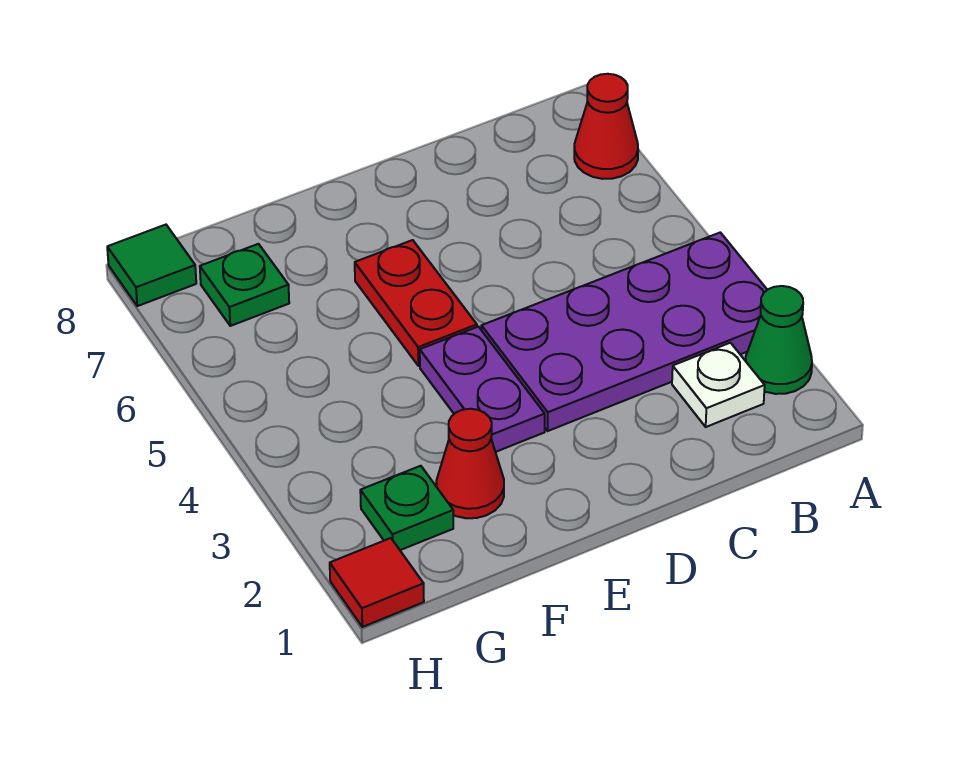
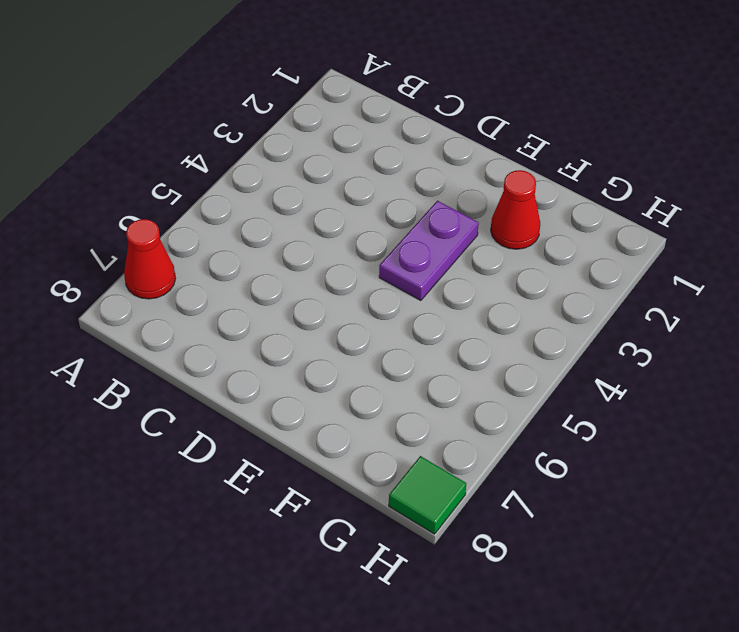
none -> green 1x1 cone [745,286,812,394]
none -> purple 2x4 plate [481,232,767,431]

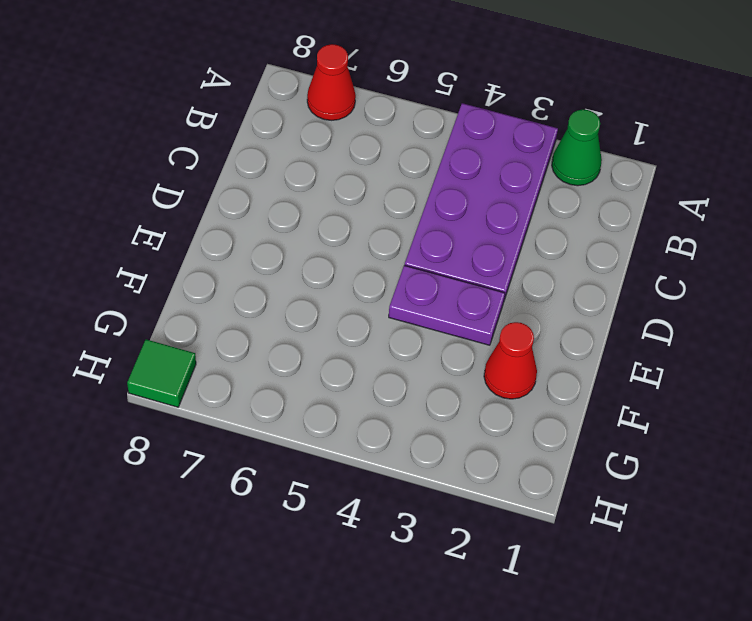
none -> white 1x1 plate [672,343,765,427]
none -> red 1x2 plate [355,240,477,366]

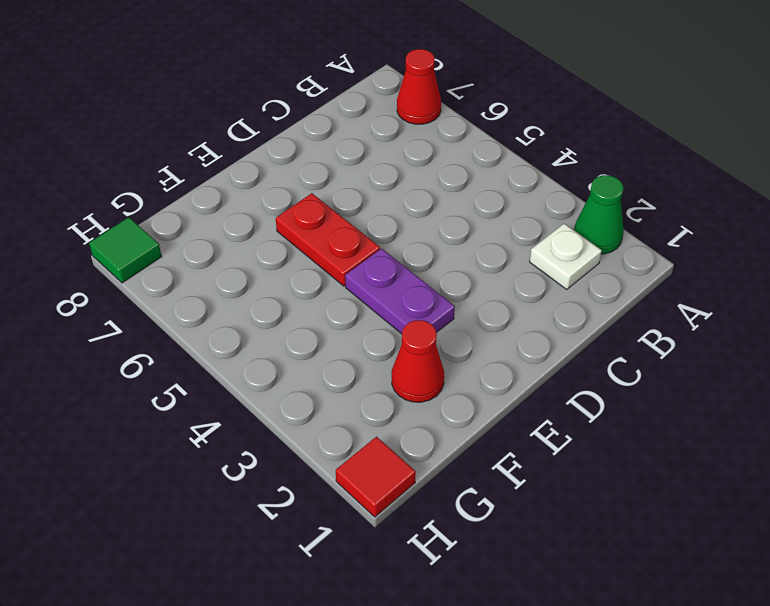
none -> purple 2x4 plate [481,232,767,431]
none -> green 1x1 plate [360,466,453,550]

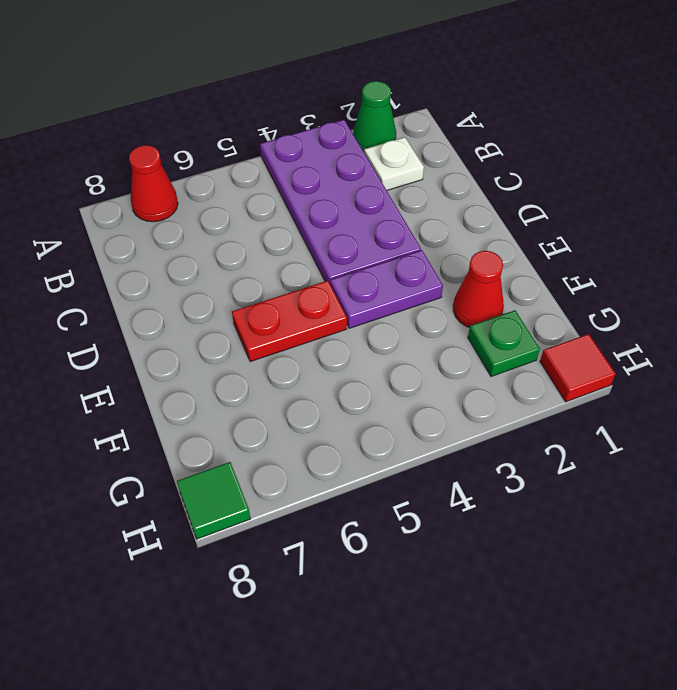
none -> green 1x1 plate [200,244,289,326]

